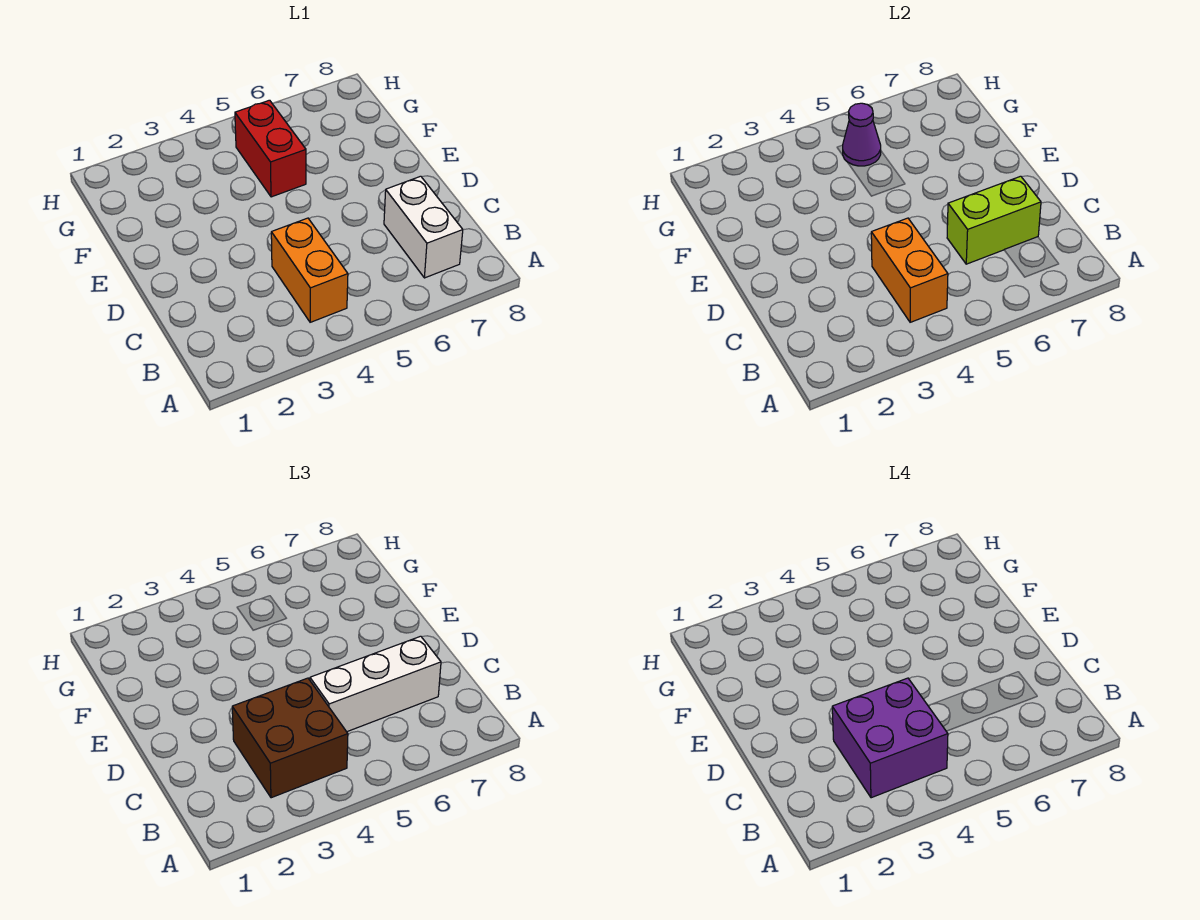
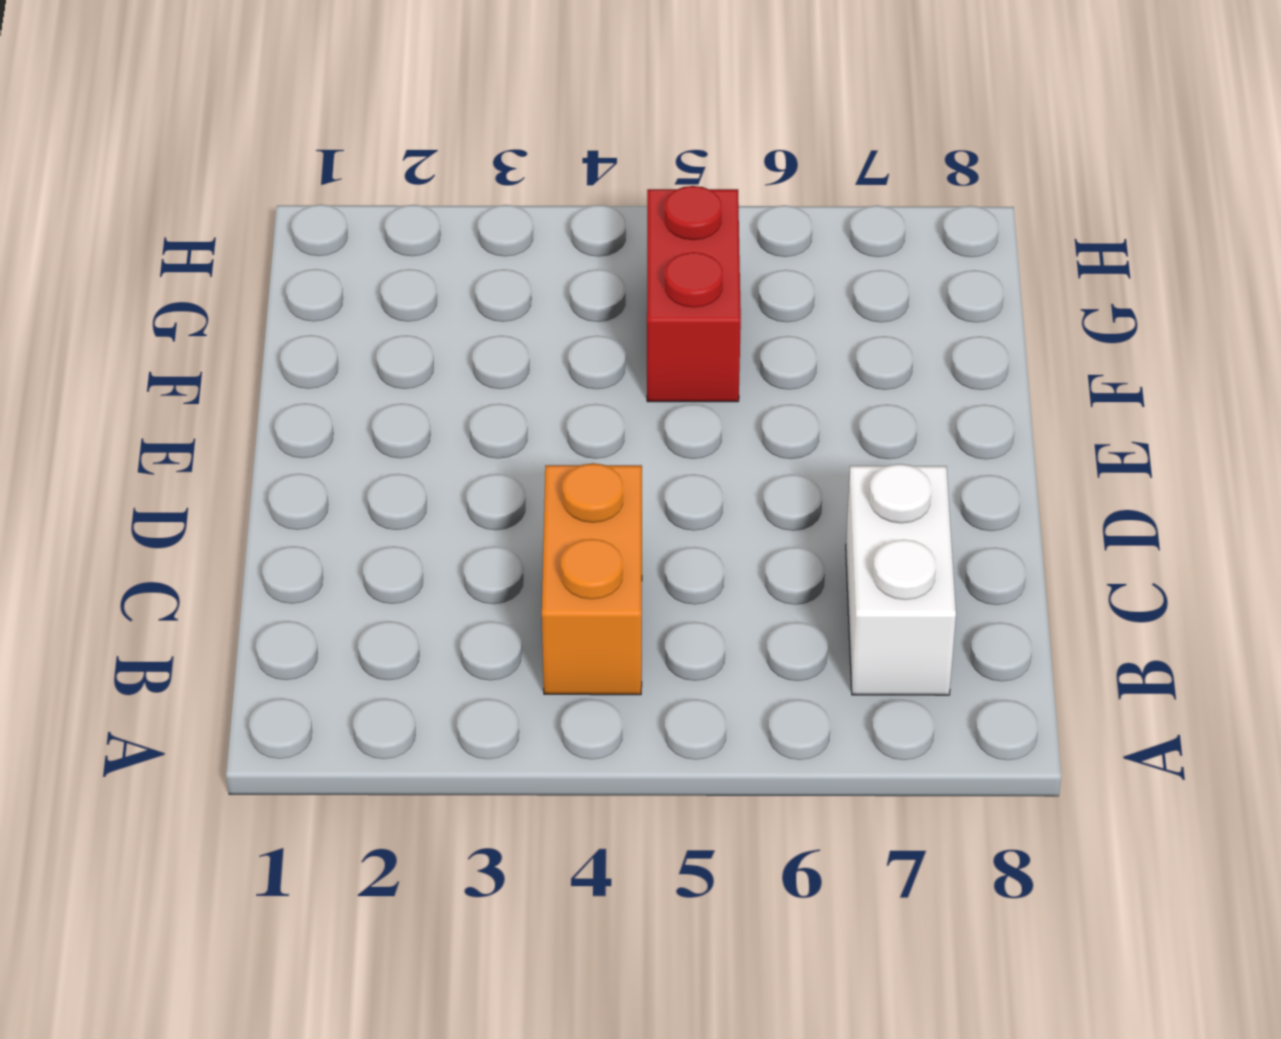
none -> orange 1x2 brick [871,218,948,322]
none -> lime 1x2 brick [947,176,1041,264]

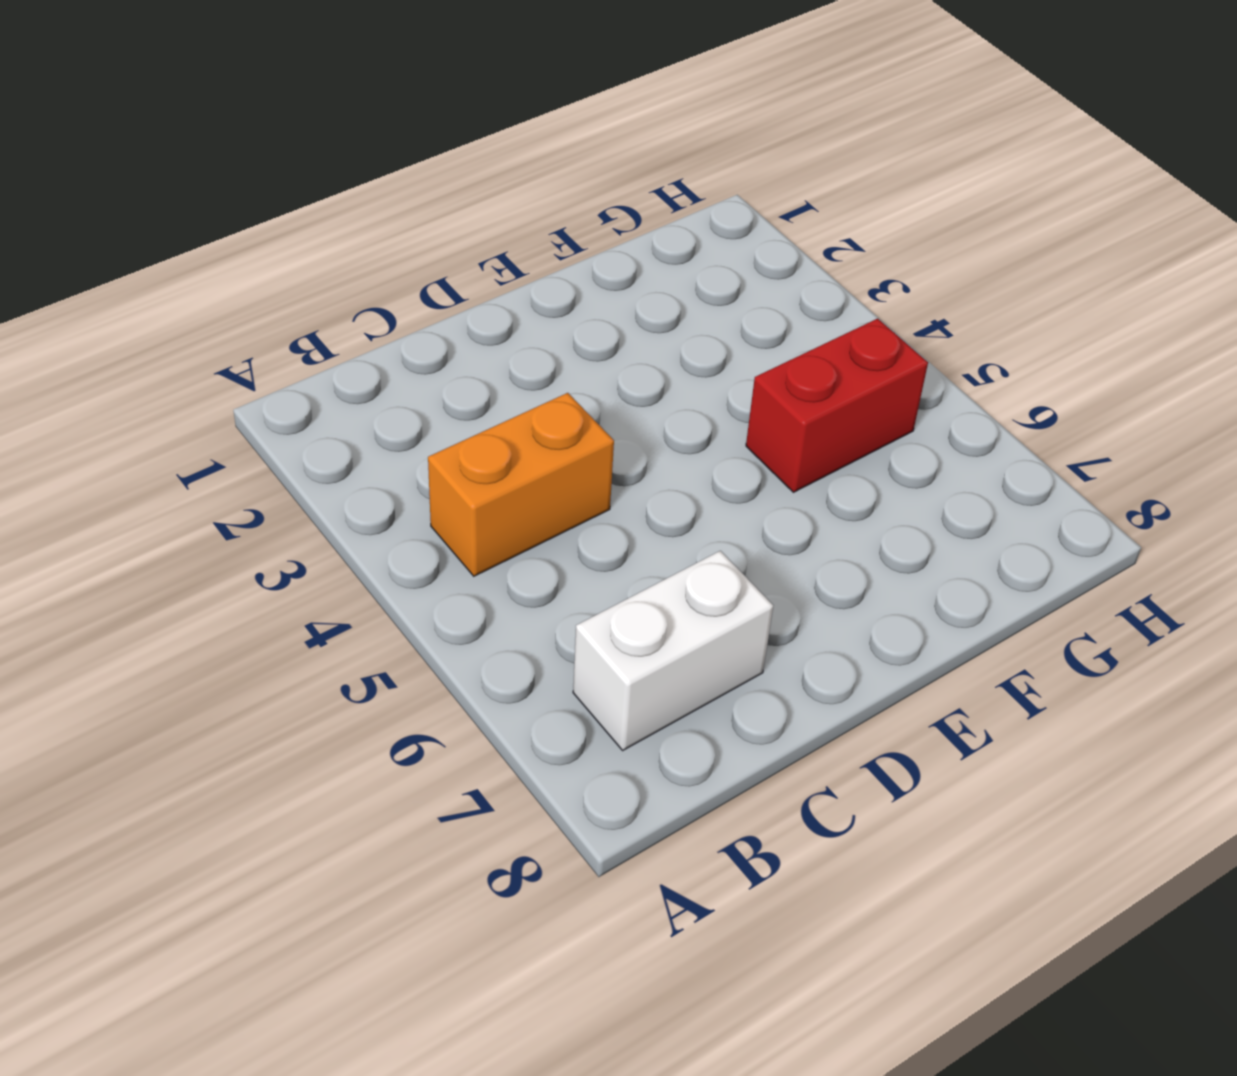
none -> orange 1x2 brick [871,218,948,322]
none -> lime 1x2 brick [947,176,1041,264]

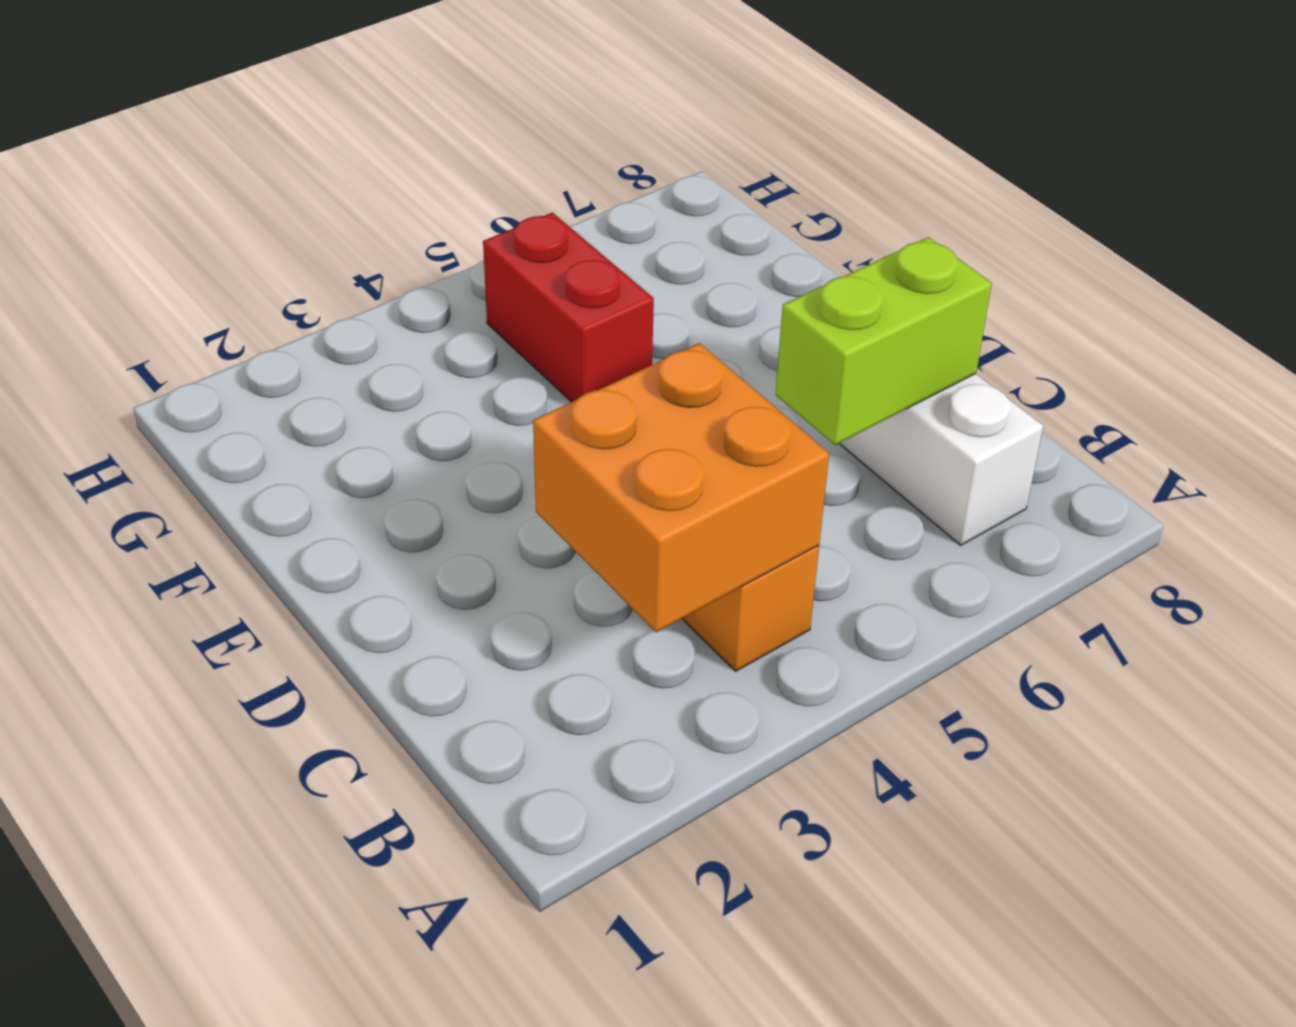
orange 2x2 brick [533,343,829,632] -> orange 1x2 brick [871,218,948,322]
none -> purple 1x1 cone [843,103,881,166]
none -> brown 2x2 brick [232,678,348,798]

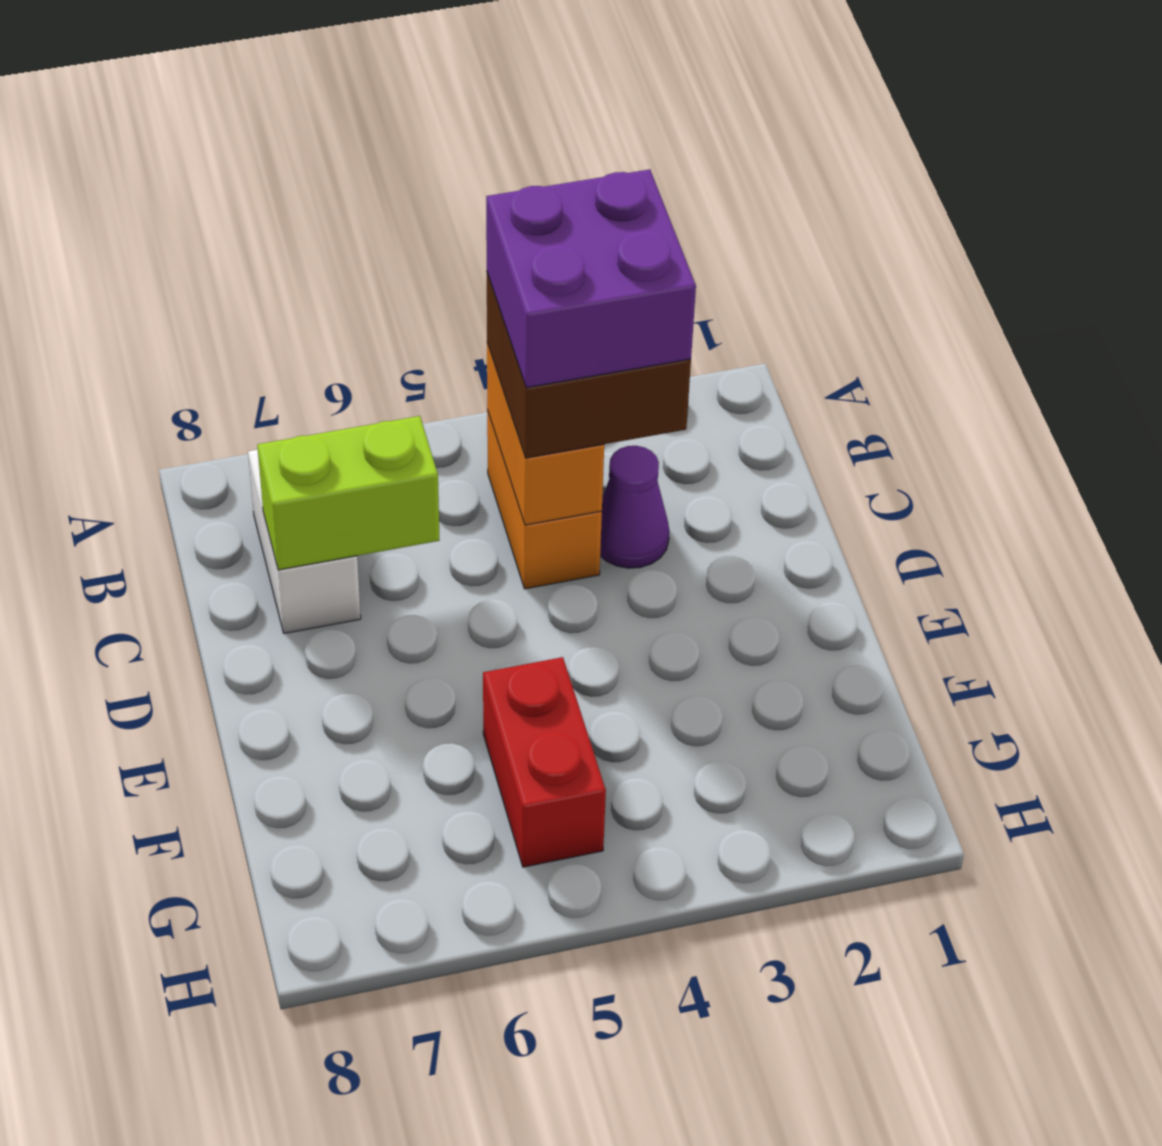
purple 1x1 cone [600,446,669,568] -> purple 1x1 cone moved to [843,103,881,166]
none -> white 1x3 brick [310,636,441,732]

